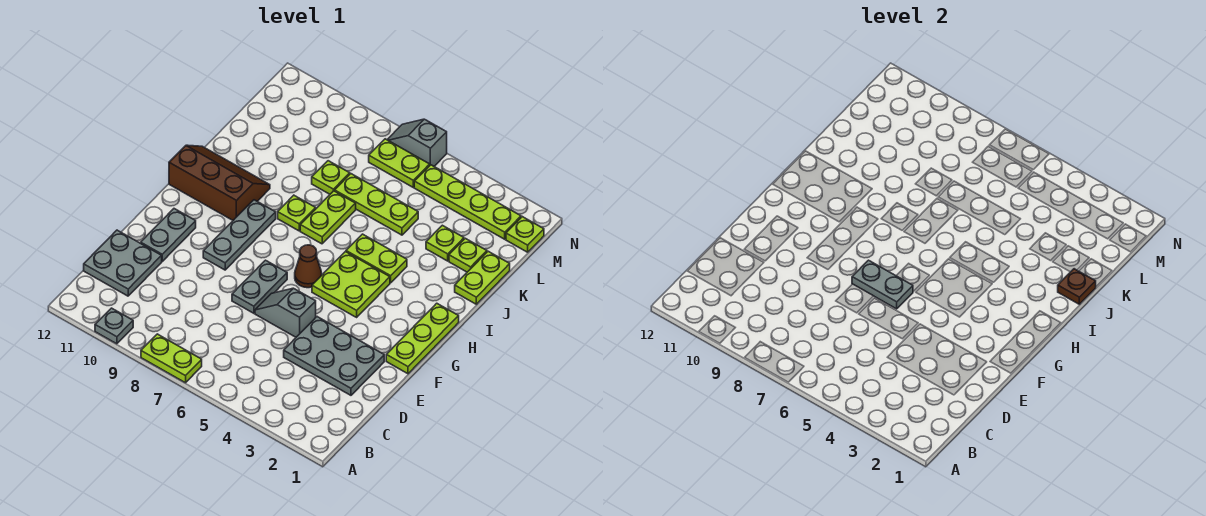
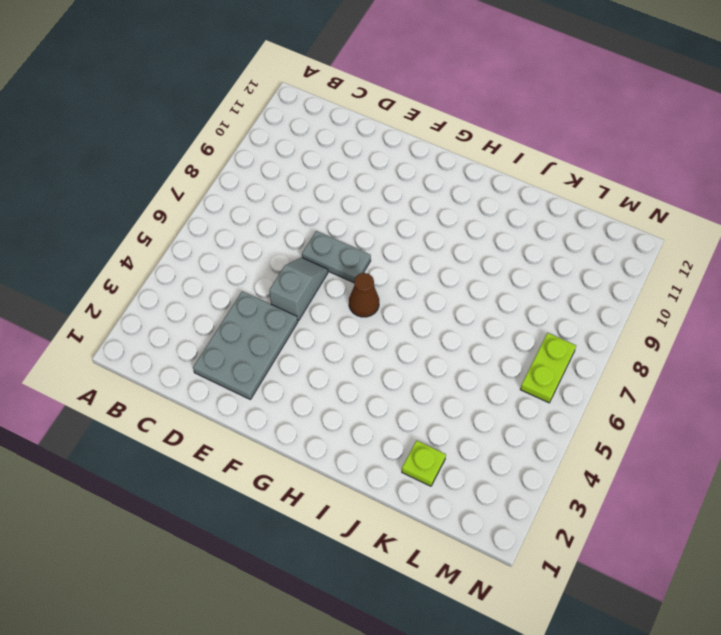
none -> lime 1x2 plate [141,334,202,383]
none -> grey 1x1 plate [95,308,133,344]
none -> grey 2x2 plate [84,230,162,296]

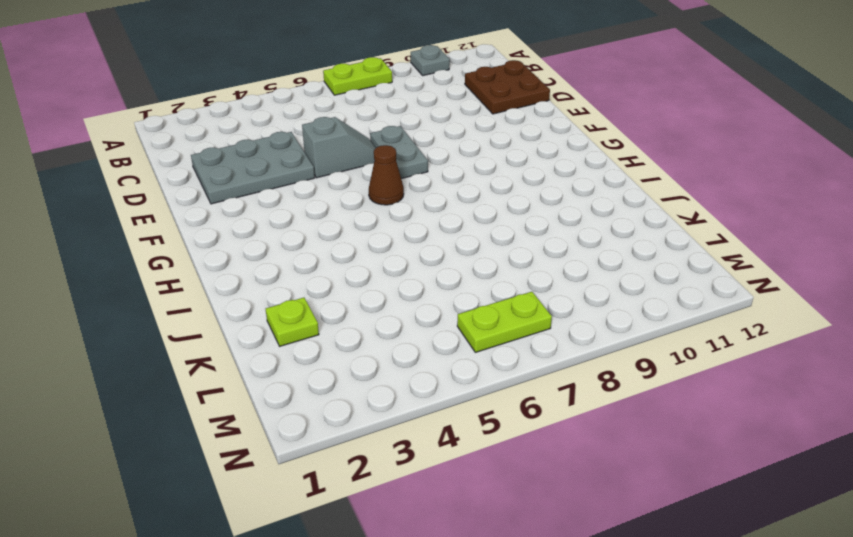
brown 2x2 plate [465,60,550,114] -> grey 2x2 plate [84,230,162,296]
none -> grey 1x2 plate [141,209,196,261]
none -> lime 1x3 plate [386,303,459,374]
none -> grey 1x3 plate [203,200,276,270]

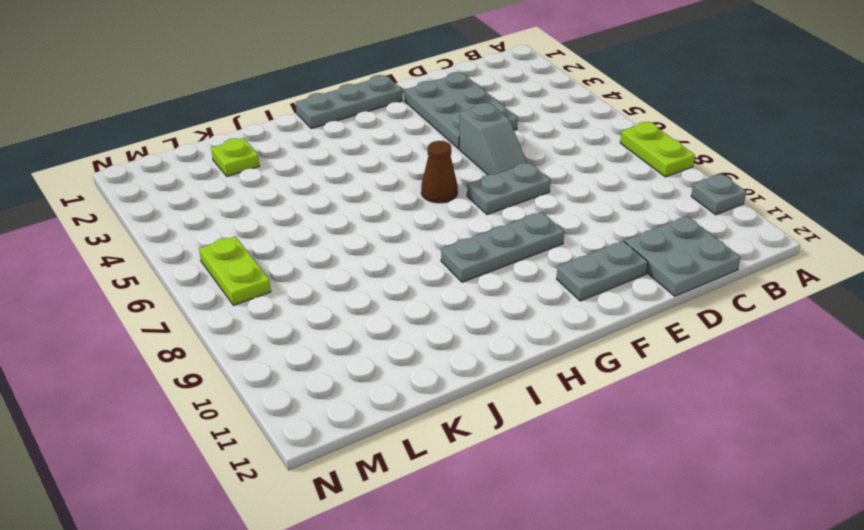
grey 1x3 plate [296,75,402,129] -> lime 1x3 plate [386,303,459,374]
none -> lime 2x2 plate [312,252,390,317]
none -> brown 2x3 slope [169,145,270,220]
none -> lime 1x2 plate [346,234,407,283]

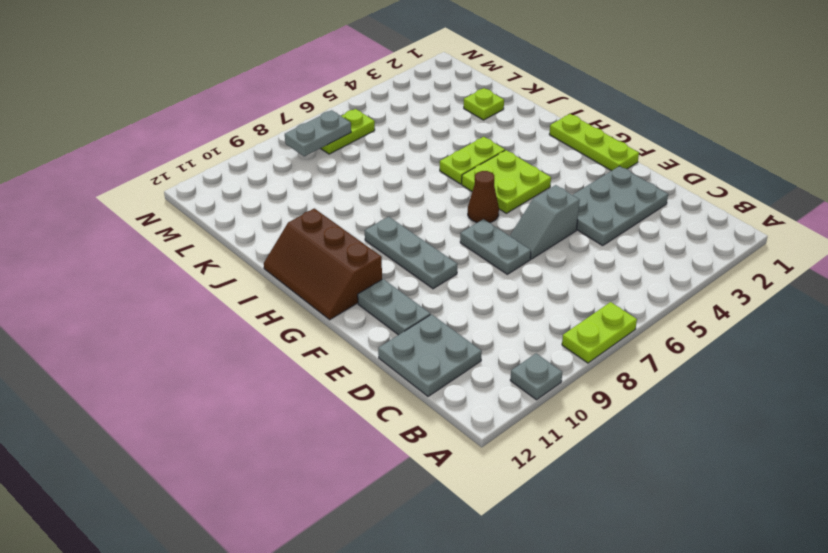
brown 2x3 slope [264,208,382,320] -> brown 2x3 slope turned to [169,145,270,220]
grey 1x2 plate [285,110,351,156] -> grey 1x2 plate moved to [852,260,913,309]
none -> lime 1x2 plate [300,191,356,244]
none -> lime 1x1 plate [278,195,316,231]
none -> lime 1x2 plate [455,251,510,304]

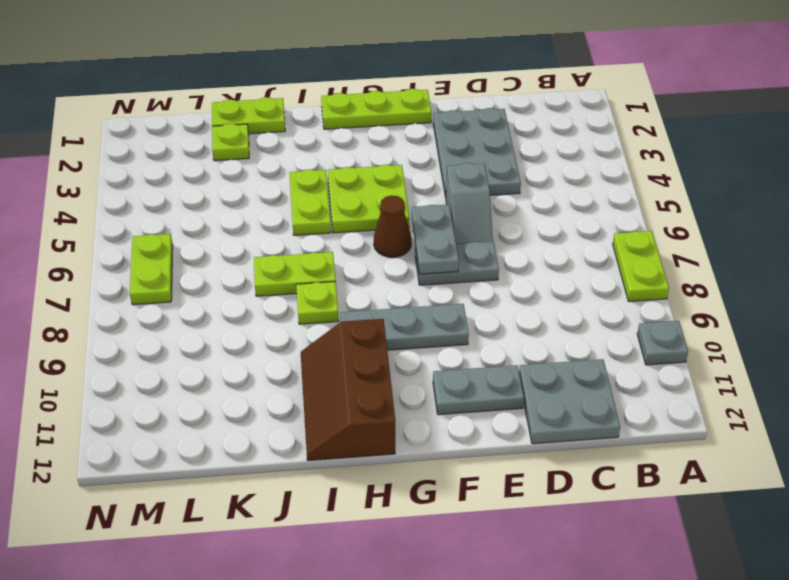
none -> lime 1x1 plate [426,225,464,261]
none -> lime 1x3 plate [335,174,418,235]
none -> lime 1x1 plate [312,161,350,194]

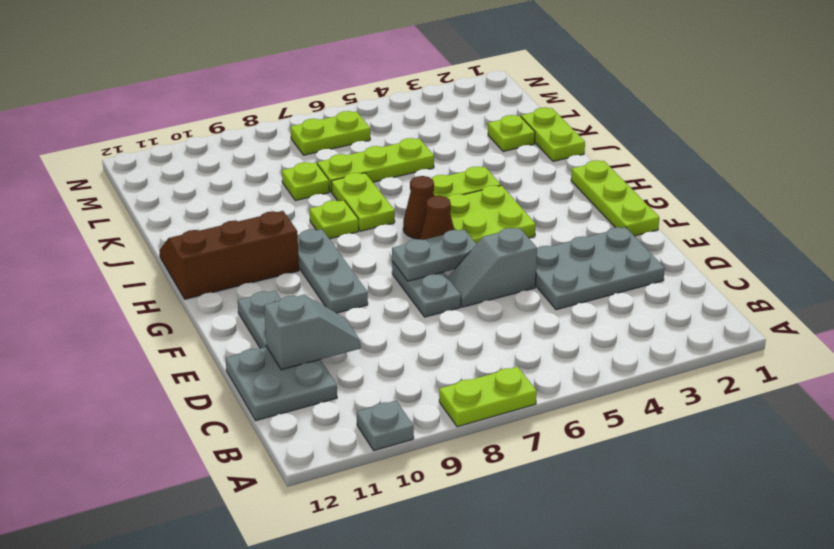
grey 1x2 slope [264,295,361,370] -> grey 1x2 slope turned to [387,119,447,166]
brown 1x1 cone [403,176,434,239] -> none
none -> lime 1x1 plate [426,225,464,261]
none -> lime 1x1 plate [506,217,544,252]
none -> lime 1x4 plate [414,165,521,239]

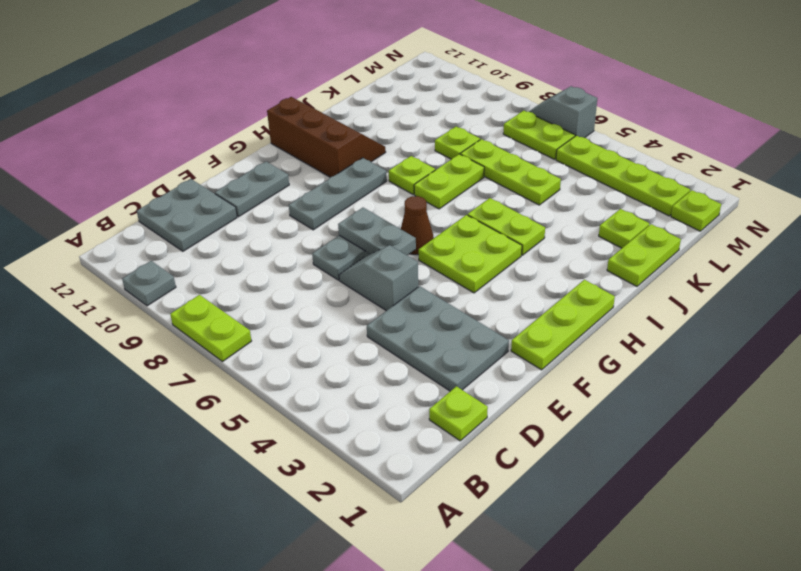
lime 1x1 plate [429,386,488,441] -> lime 1x1 plate moved to [426,225,464,261]
none -> brown 1x1 plate [1058,269,1096,304]

